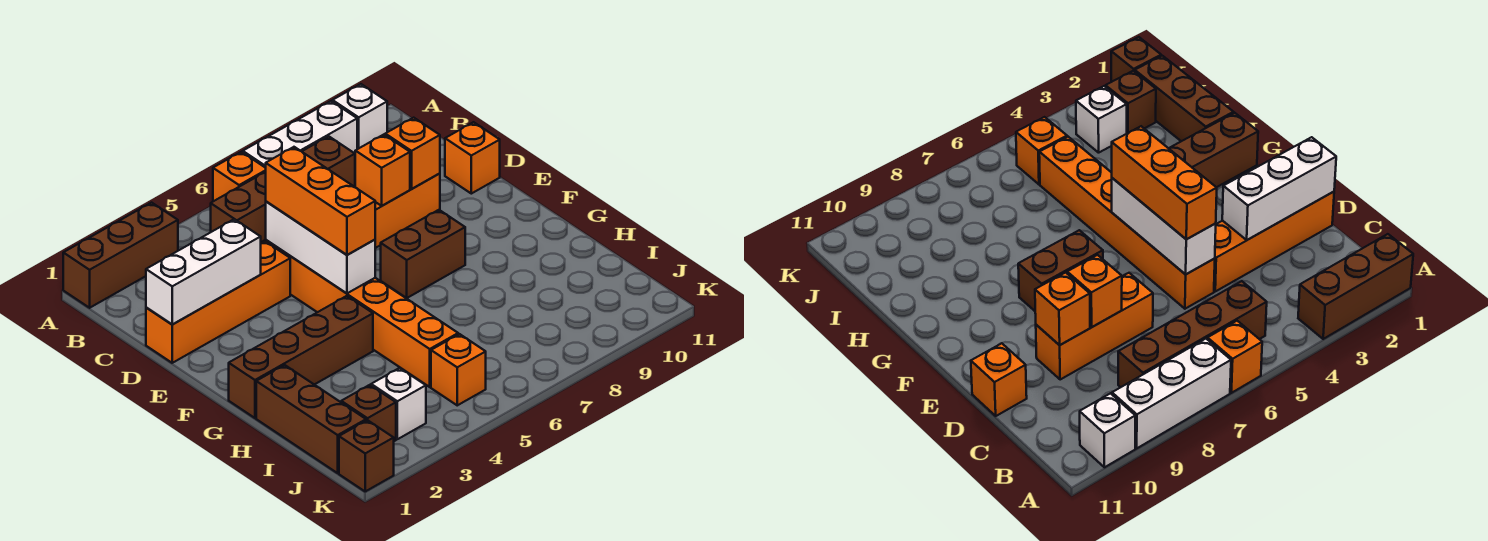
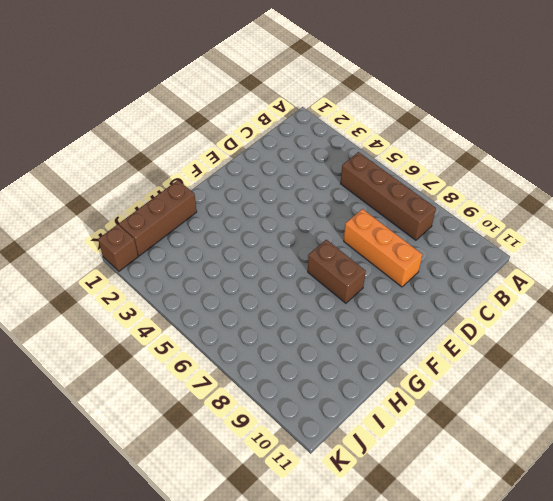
none -> brown 1x3 brick [63,203,178,308]
none -> orange 1x1 brick [213,152,266,201]
none -> white 1x3 brick [243,101,357,168]

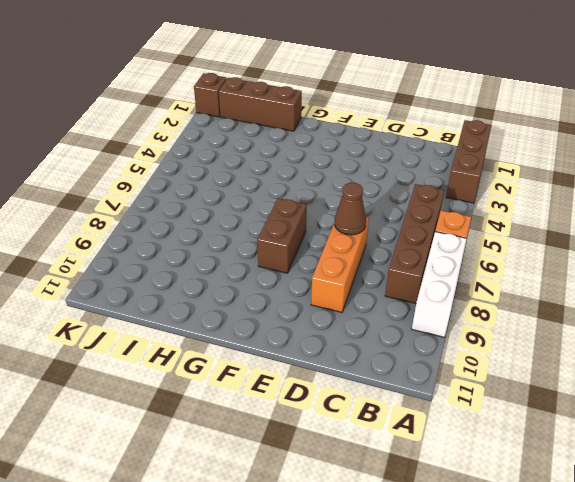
brown 1x1 cone [335,183,366,235] -> none
none -> white 1x1 brick [332,84,387,149]
none -> orange 1x4 brick [146,241,290,363]
none -> orange 1x6 brick [266,240,458,387]

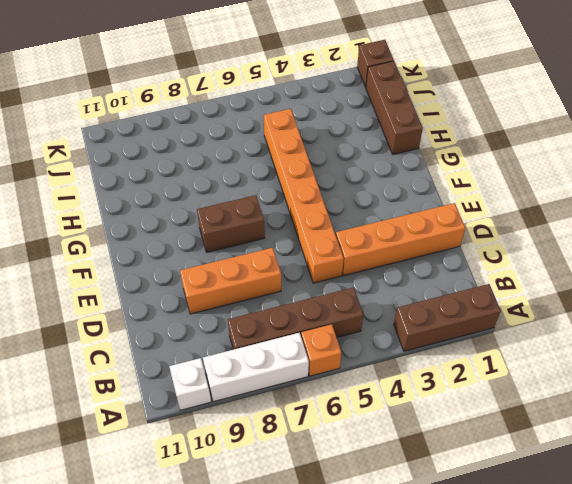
none -> orange 1x1 brick [445,122,500,194]
none -> brown 1x4 brick [229,296,373,418]
none -> brown 1x1 brick [341,385,396,441]

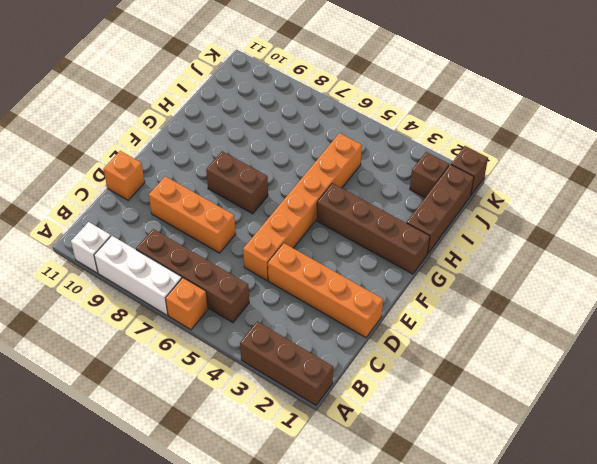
none -> white 1x1 brick [371,368,426,439]
none -> orange 1x1 brick [431,334,486,405]
none -> white 1x3 brick [146,219,261,325]

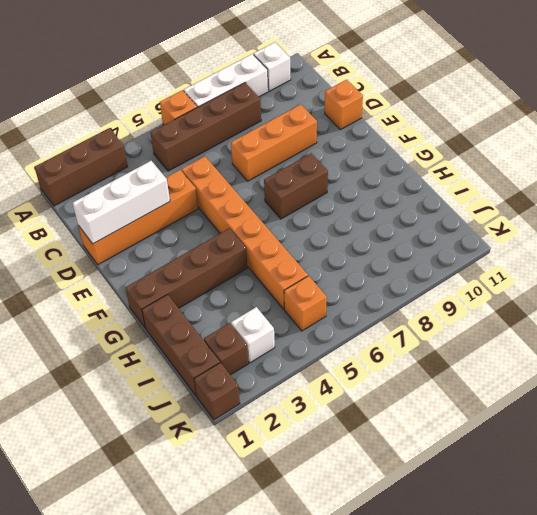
none -> white 1x3 brick [266,201,375,293]
none -> orange 1x1 brick [355,135,410,206]
none -> orange 1x1 brick [385,118,440,189]

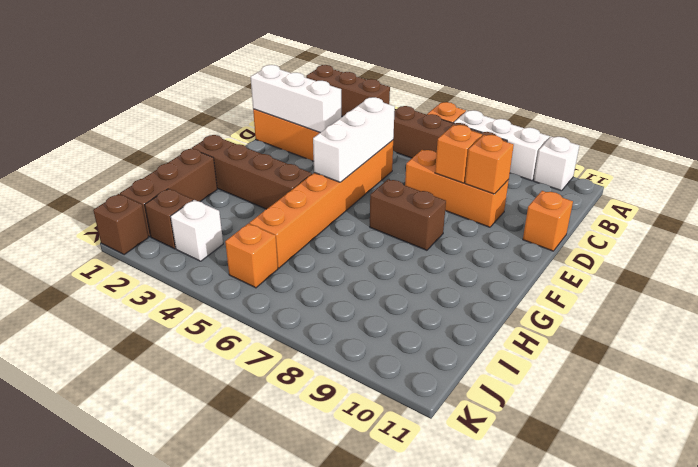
none -> orange 1x3 brick [266,147,375,255]

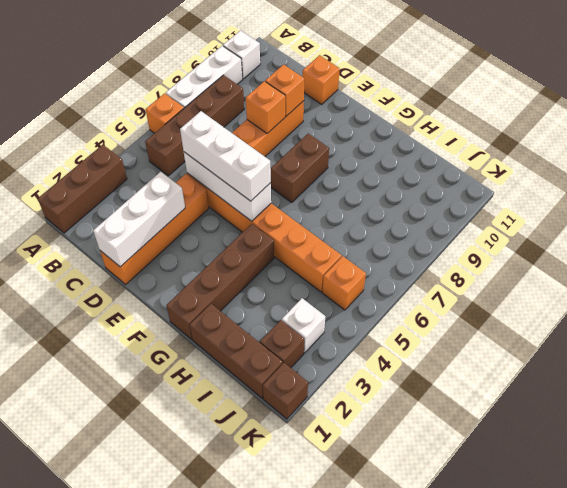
white 1x3 brick [180,111,271,201] -> orange 1x3 brick [266,147,375,255]

